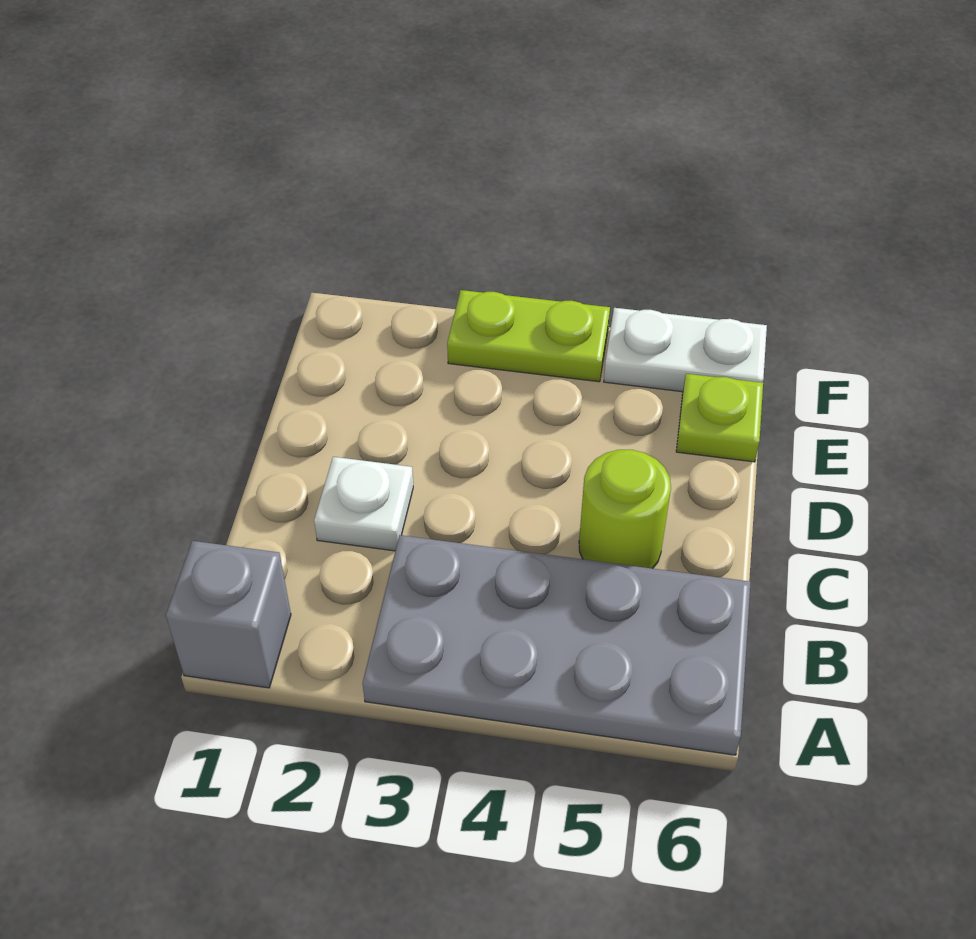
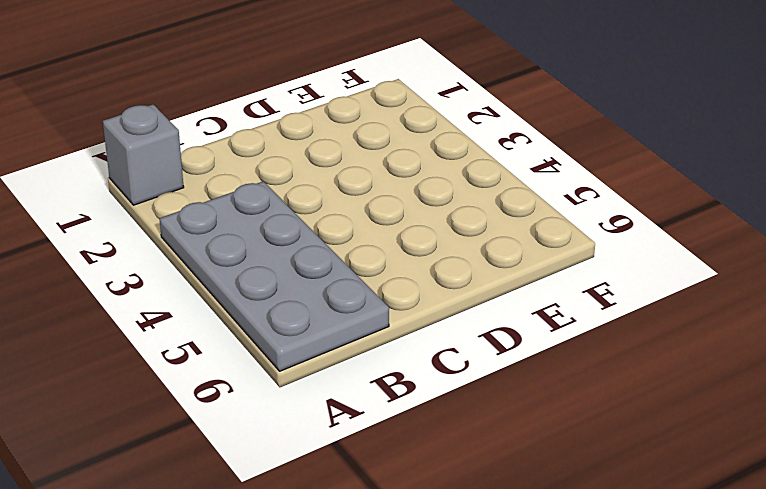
none -> white 1x1 plate [314,457,413,551]
none -> lime 1x1 round brick [579,450,671,569]

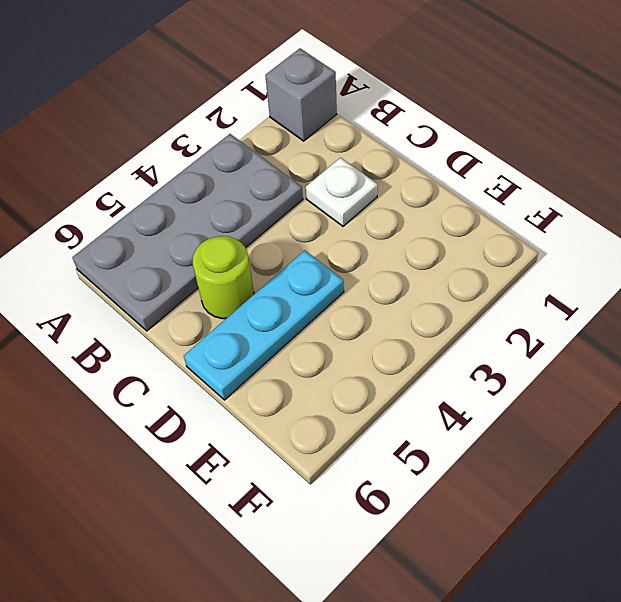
cyan 1x3 plate [184,251,344,400] -> none
none -> lime 1x1 plate [676,374,763,462]
none -> lime 1x2 plate [447,290,610,382]

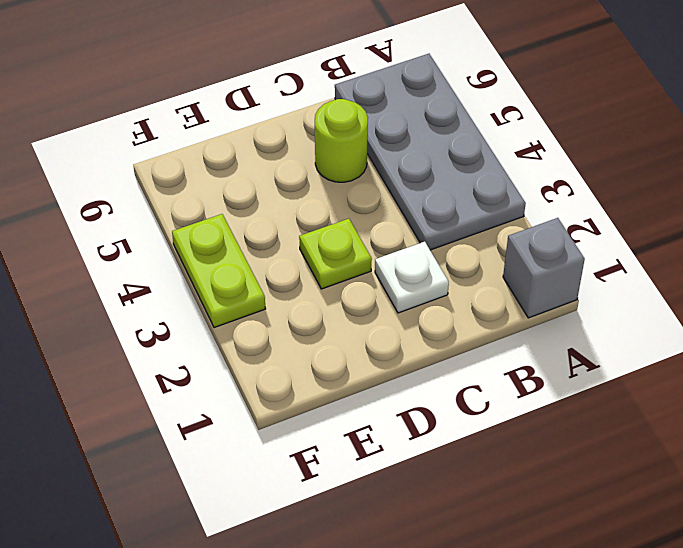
lime 1x1 plate [299,219,372,289] -> lime 1x1 plate moved to [676,374,763,462]
none -> white 1x2 plate [604,308,767,392]

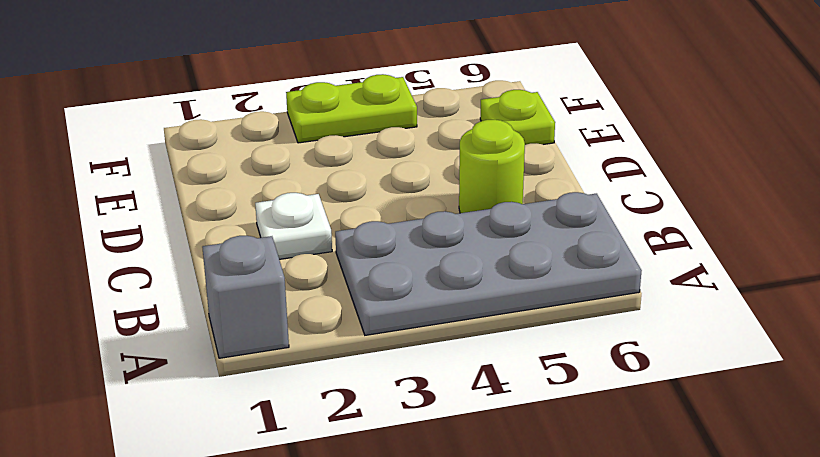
none -> white 1x2 plate [604,308,767,392]

